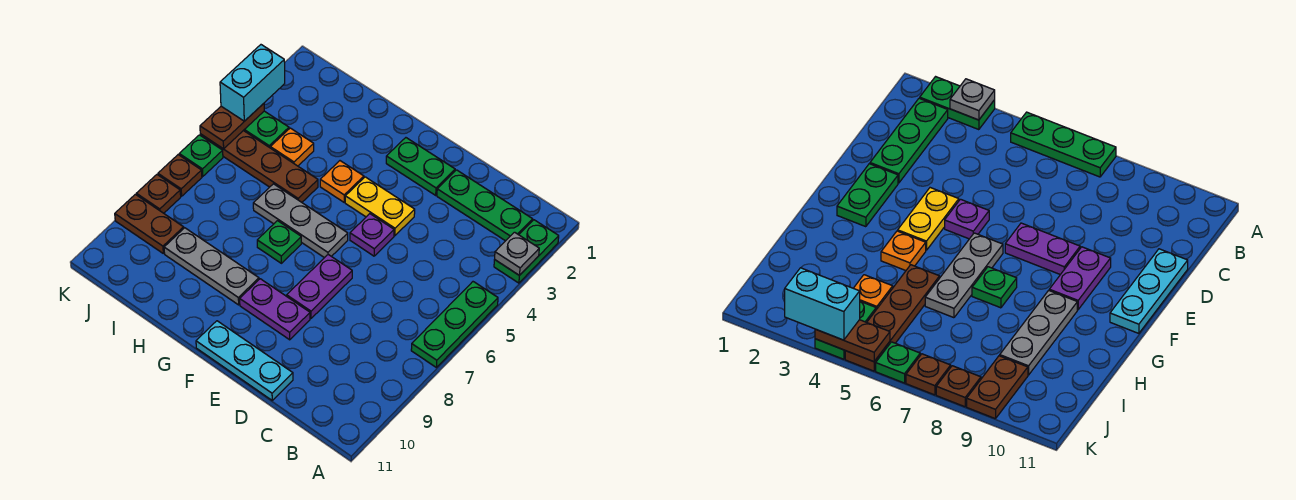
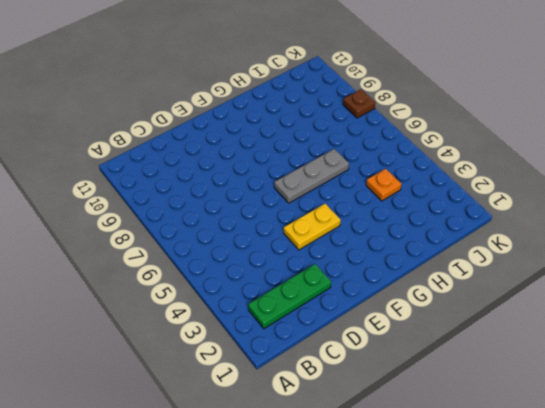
none -> green 1x2 plate [494,220,559,283]
none -> green 1x3 plate [411,282,498,367]
none -> cyan 1x3 plate [196,321,293,400]

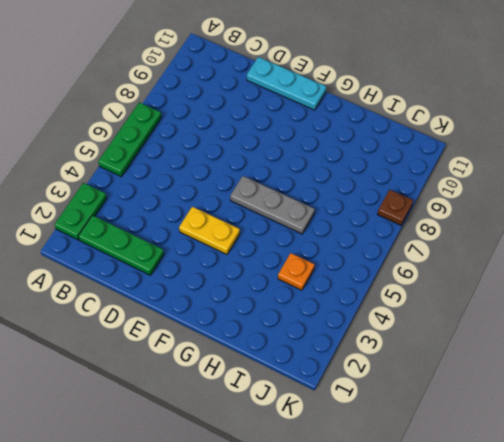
none -> green 1x2 plate [386,138,455,195]
none -> purple 1x1 plate [350,214,394,256]
none -> purple 1x2 plate [287,255,352,318]

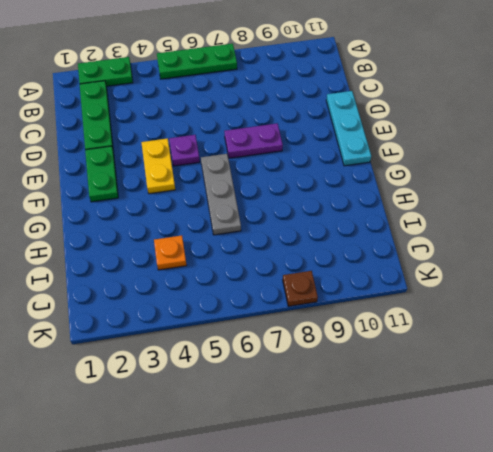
none -> purple 1x2 plate [240,279,310,340]
none -> orange 1x1 plate [320,161,364,202]
none -> green 1x1 plate [257,221,301,263]

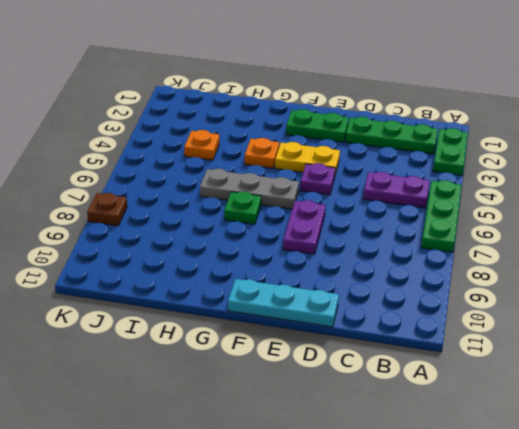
purple 1x2 plate [363,172,430,208] -> purple 1x2 plate moved to [240,279,310,340]
none -> grey 1x3 plate [164,228,259,305]
none -> brown 1x4 plate [200,131,318,202]
none -> green 1x2 plate [243,111,289,148]

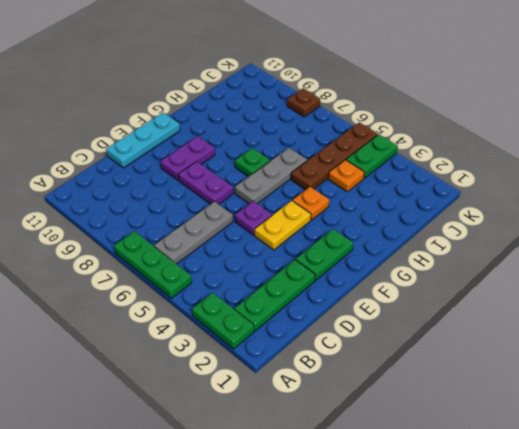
grey 1x3 plate [154,201,233,264] -> grey 1x3 plate moved to [164,228,259,305]
none -> brown 1x2 plate [115,194,184,253]
none -> green 1x1 plate [179,135,223,176]
none -> brown 1x1 plate [158,155,202,196]

